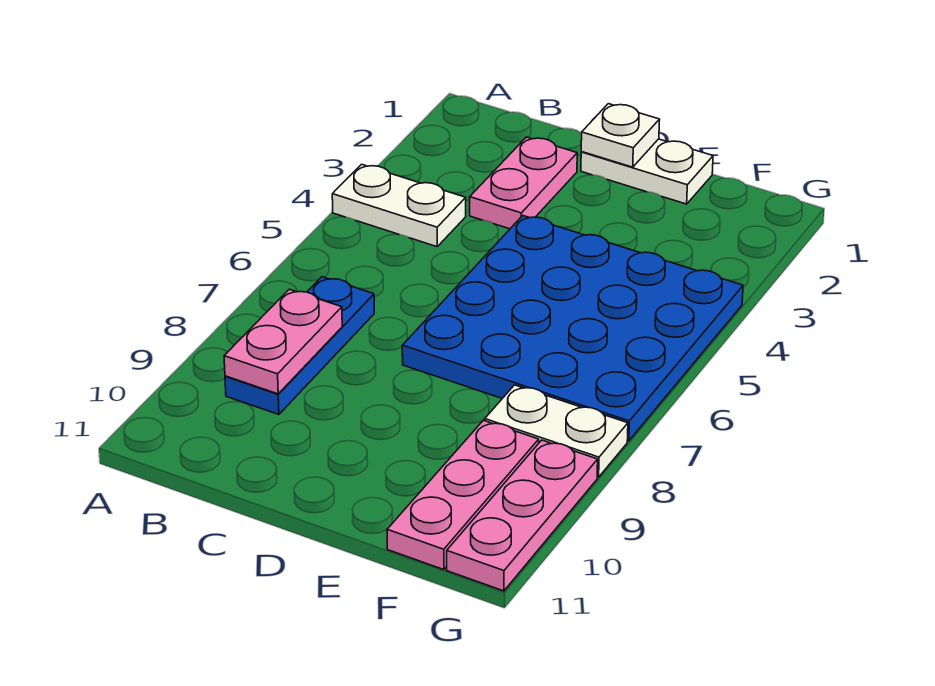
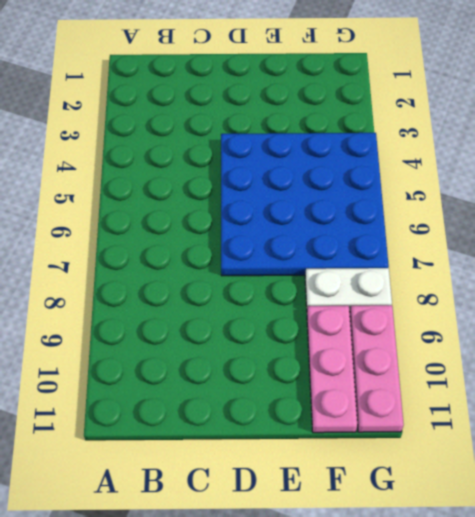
none -> white 1x2 plate [332,164,466,247]
none -> blue 1x3 plate [225,277,374,415]

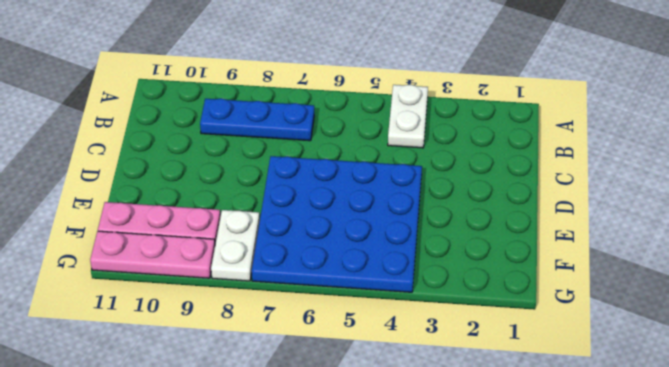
none -> pink 1x2 plate [470,137,577,229]
none -> white 1x2 plate [581,139,713,204]

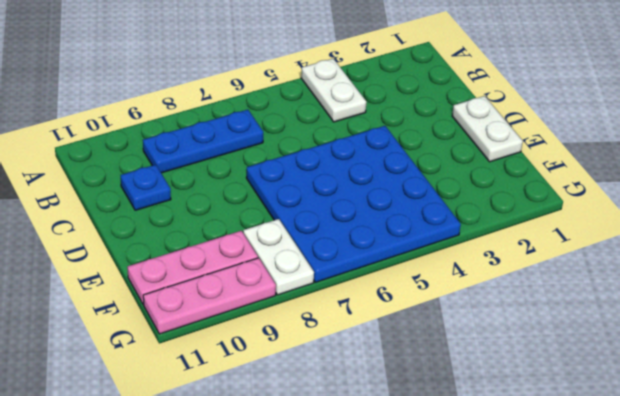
blue 1x1 plate [121,165,171,210] -> none
none -> pink 1x2 plate [470,137,577,229]
none -> pink 1x2 plate [224,289,342,394]

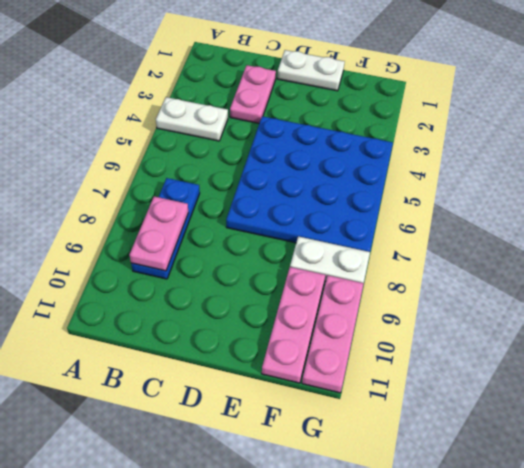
none -> white 1x1 plate [581,104,660,167]

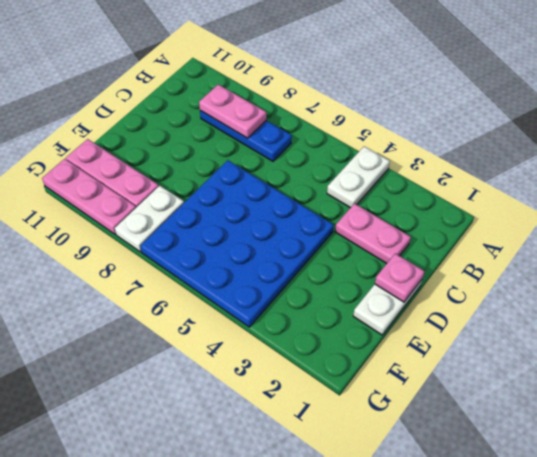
pink 1x1 plate [375,254,424,302] -> white 1x1 plate [581,104,660,167]

